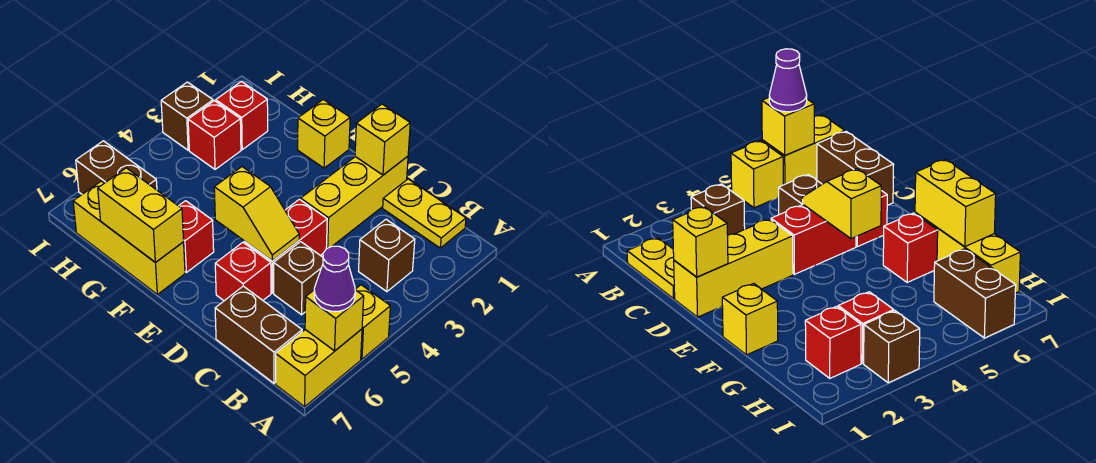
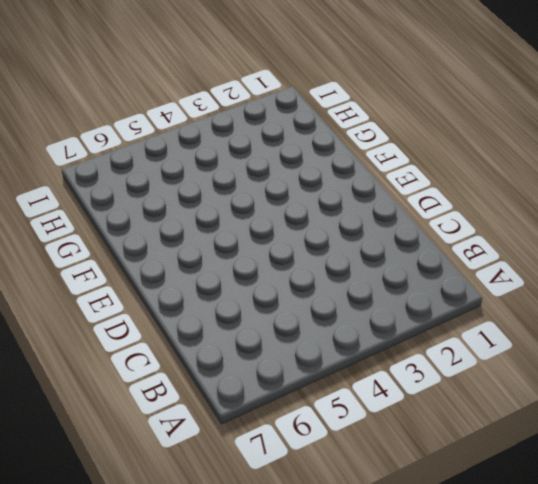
none -> yellow 1x1 brick [355,285,390,359]
none -> yellow 1x2 brick [276,329,362,407]
none -> yellow 1x2 plate [383,179,466,248]

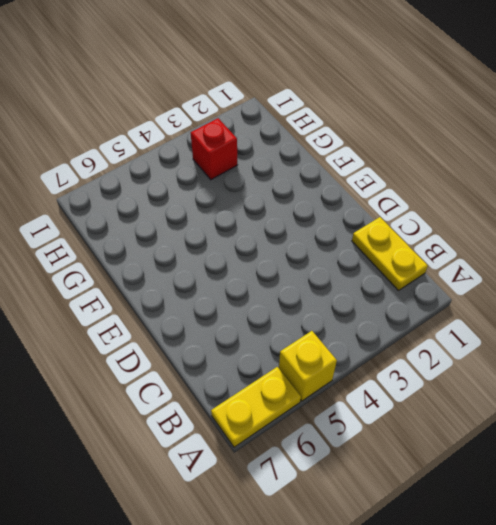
yellow 1x2 plate [211,367,301,447] -> yellow 1x2 brick [276,329,362,407]
none -> brown 1x1 brick [358,219,415,292]
none -> brown 1x2 brick [215,286,302,383]
none -> brown 1x1 brick [274,242,323,315]

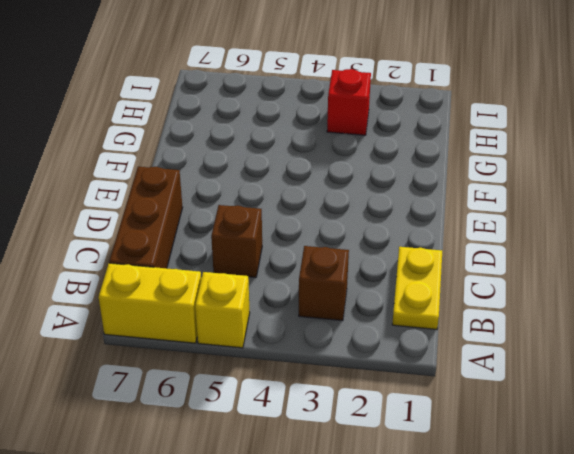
brown 1x3 brick [109,167,183,268] -> brown 1x2 brick [215,286,302,383]
none -> yellow 1x3 brick [301,156,408,249]
none -> red 1x2 brick [244,199,327,293]
none -> red 1x1 brick [215,242,271,301]

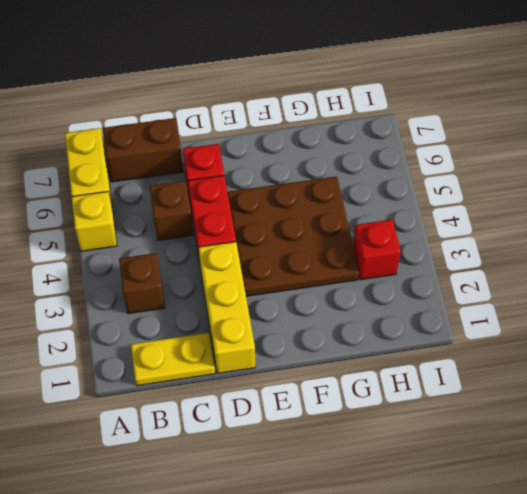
brown 3x3 plate [228,176,359,296] -> none
none -> yellow 1x1 brick [298,100,350,168]
none -> red 1x1 brick [179,201,214,272]
none -> yellow 1x3 brick [73,181,185,294]

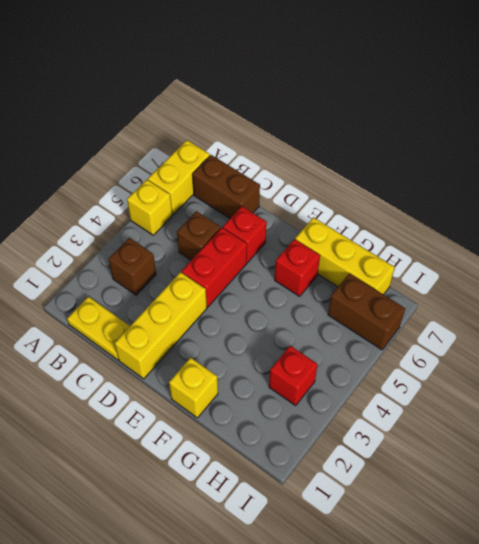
none -> red 1x1 brick [216,81,268,150]
none -> brown 1x1 brick [161,82,213,150]
none -> yellow 1x1 brick [305,290,364,351]

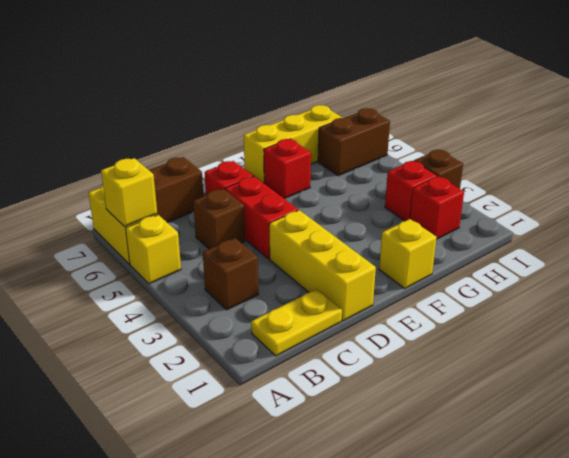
none -> yellow 1x1 brick [355,104,410,175]
none -> yellow 1x2 slope [214,167,299,261]
none -> yellow 1x2 brick [98,168,184,263]

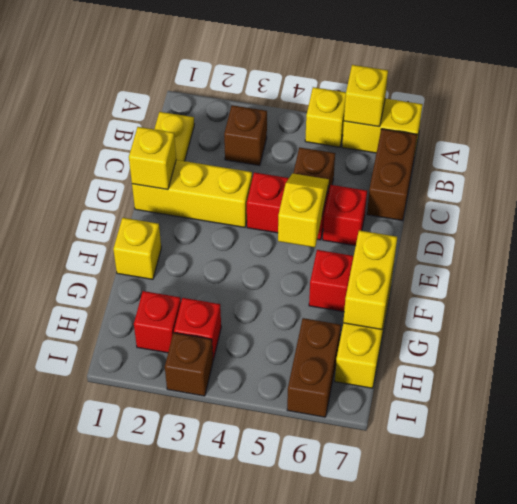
none -> purple 1x1 cone [314,246,355,311]

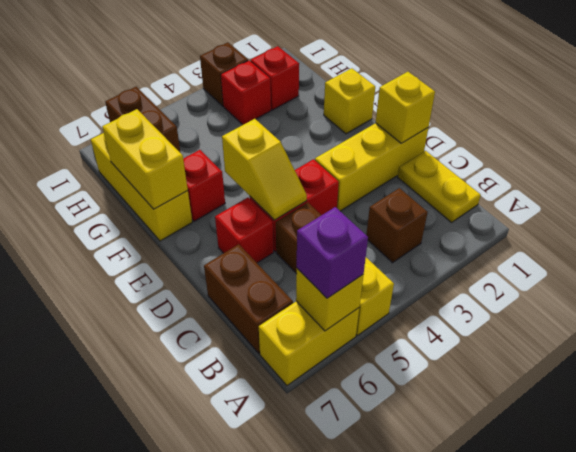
purple 1x1 brick [297,207,368,298] -> purple 1x1 cone [314,246,355,311]

